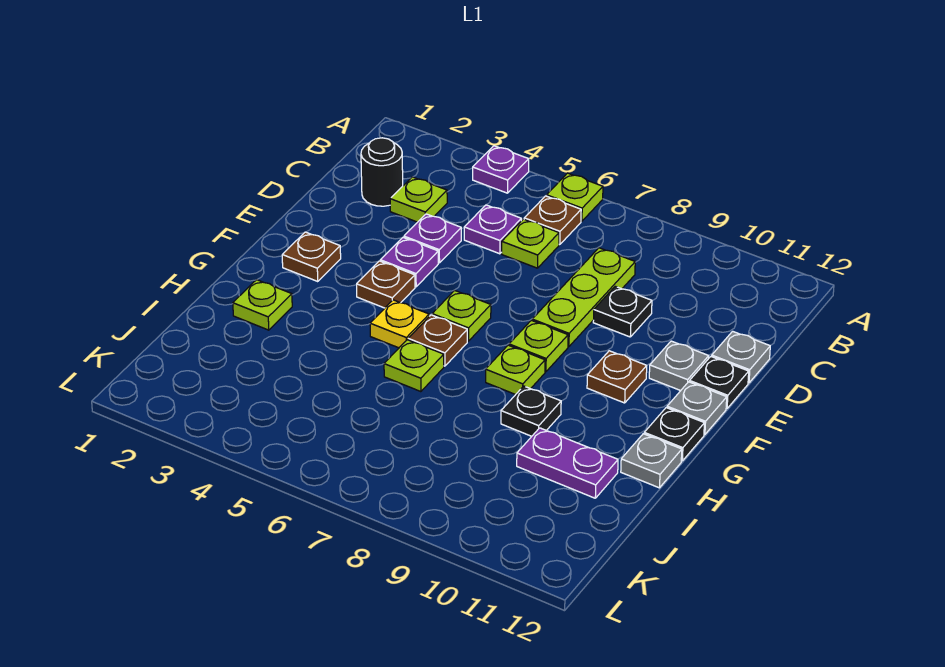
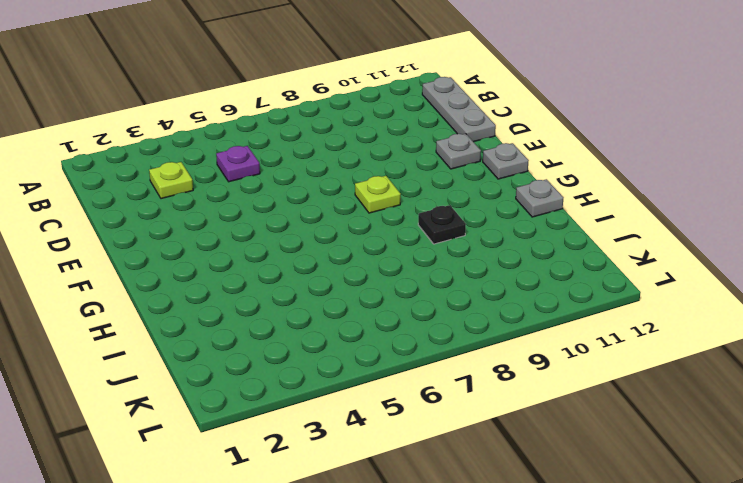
grey 1x3 plate [422,77,496,142] -> grey 1x1 plate [712,331,770,383]
none -> purple 1x1 plate [473,146,529,193]
none -> lime 1x1 plate [547,173,603,221]
none -> brown 1x1 plate [524,196,581,245]

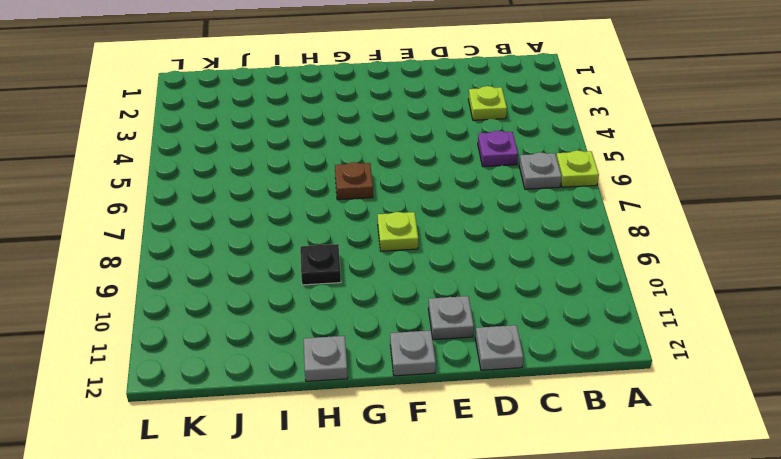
grey 1x1 plate [519,152,562,189] -> brown 1x1 plate [524,196,581,245]
none -> purple 1x1 plate [473,146,529,193]
none -> black 1x1 round brick [361,138,403,206]
none -> lime 1x1 plate [502,219,559,268]

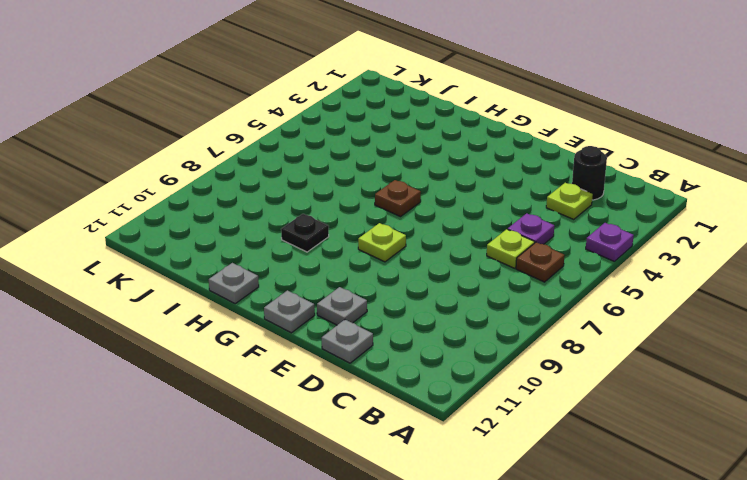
none -> lime 1x1 plate [547,173,603,221]
none -> lime 1x3 plate [532,248,635,347]
none -> purple 1x1 plate [404,214,461,263]

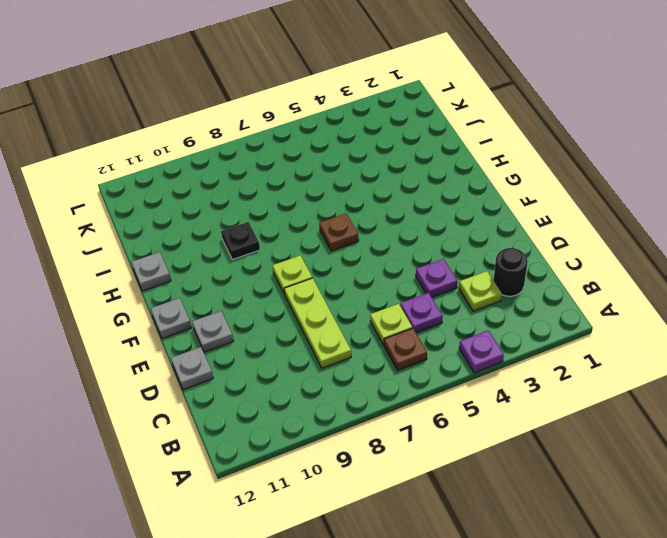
none -> lime 1x1 plate [547,173,603,221]
none -> black 1x1 plate [593,286,652,337]
none -> purple 1x1 plate [380,238,438,287]

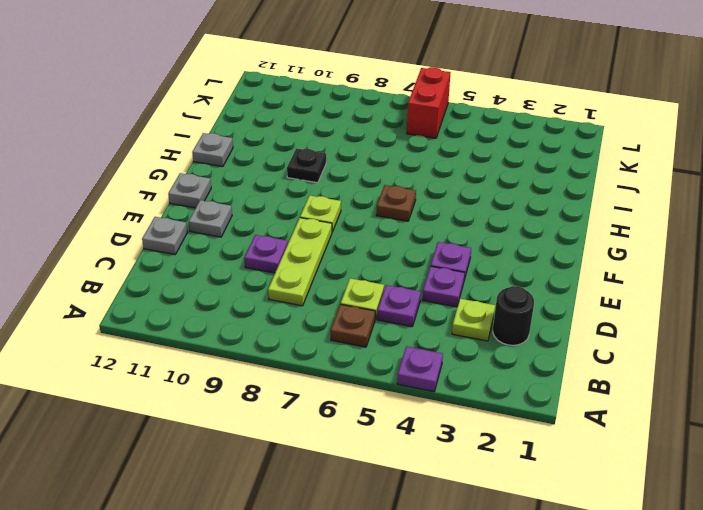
purple 1x1 plate [244,235,288,273] -> black 1x1 plate [593,286,652,337]
red 1x2 brick [407,67,451,138] -> none
none -> lime 1x1 plate [547,173,603,221]
none -> black 1x1 plate [690,357,749,409]
none -> brown 1x1 plate [282,232,341,281]

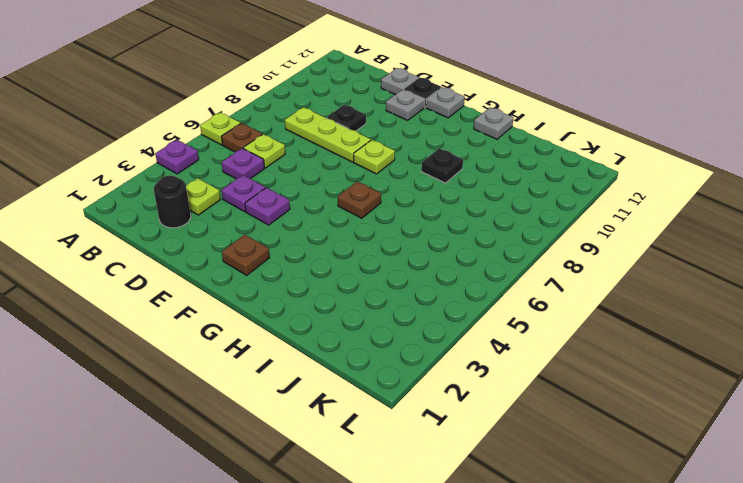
none -> brown 1x1 plate [357,261,415,308]
none -> lime 1x1 plate [432,290,491,341]
none -> brown 1x1 plate [587,351,647,403]

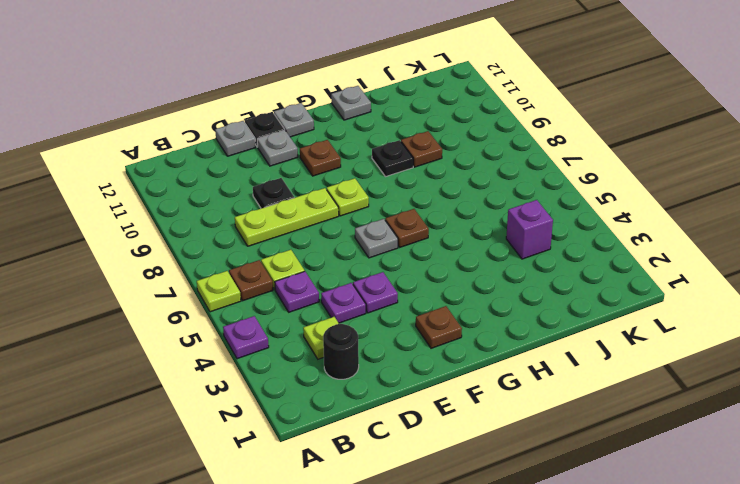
grey 1x1 plate [355,219,398,258] -> lime 1x1 plate [432,290,491,341]
brown 1x1 plate [401,131,442,167] -> brown 1x1 plate moved to [357,261,415,308]
purple 1x1 brick [506,200,553,259] -> none
none -> yellow 1x1 plate [370,300,429,348]
none -> lime 1x1 plate [486,345,545,395]
none -> black 1x1 plate [644,408,704,461]

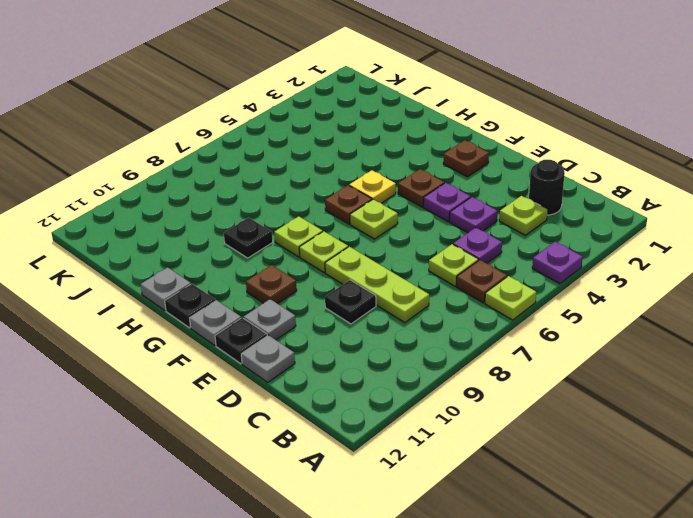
none -> lime 1x1 plate [233,280,292,330]
none -> lime 1x1 plate [384,340,444,392]
none -> purple 1x2 plate [517,428,618,498]

